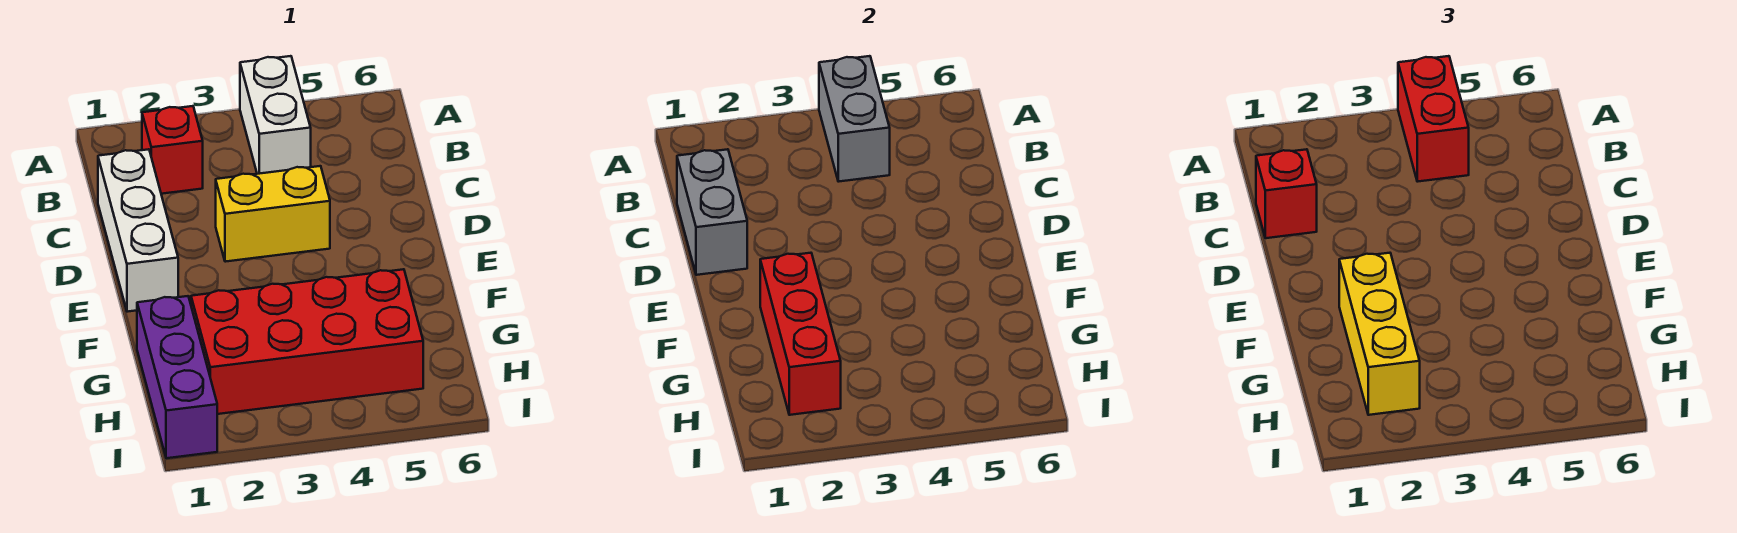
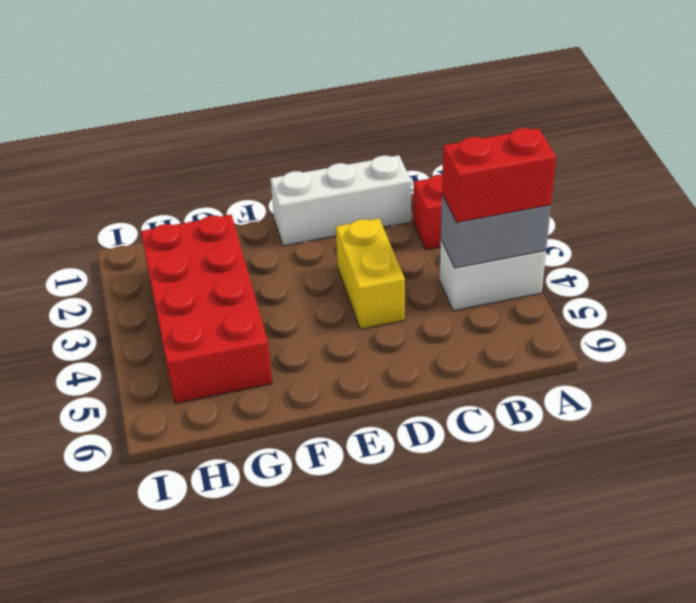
none -> purple 1x3 brick [137,296,217,458]
none -> grey 1x2 brick [677,149,747,275]
none -> red 1x3 brick [760,253,841,415]

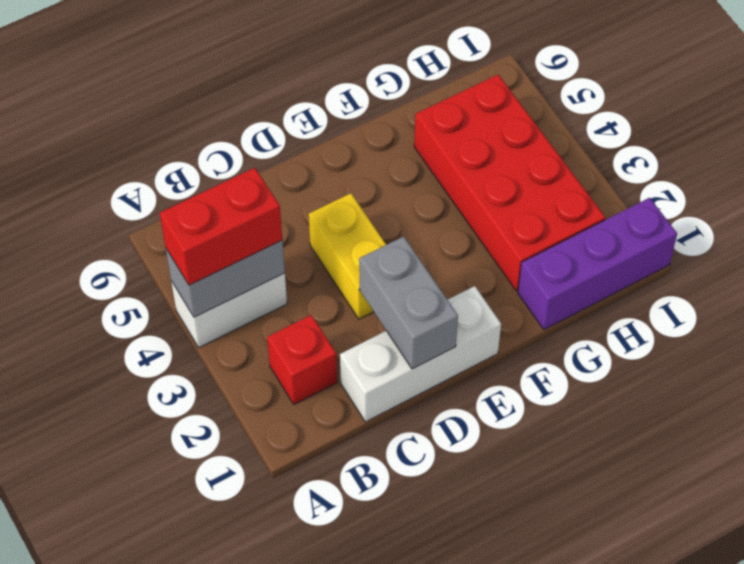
grey 1x2 brick [359,236,458,369] -> grey 1x2 brick turned to [677,149,747,275]
none -> red 1x3 brick [760,253,841,415]
none -> red 1x1 brick [1256,149,1317,238]
none -> yellow 1x3 brick [1339,253,1420,415]

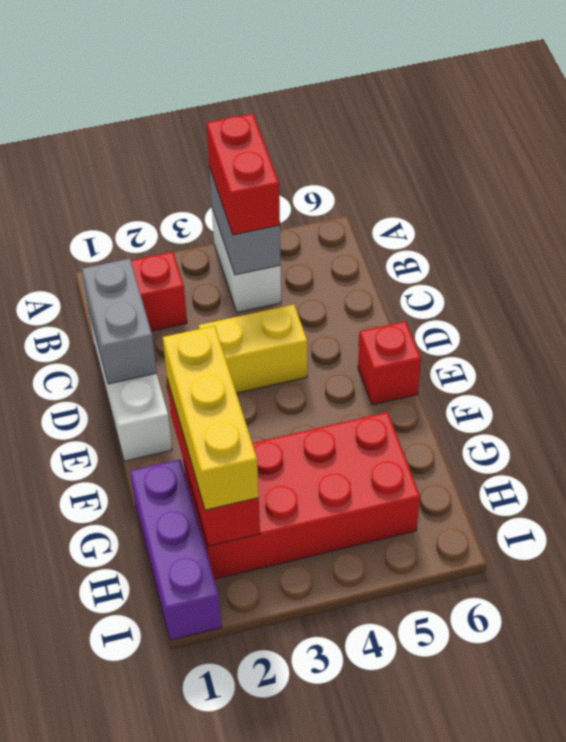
red 1x1 brick [358,321,421,405] -> red 1x1 brick moved to [1256,149,1317,238]

